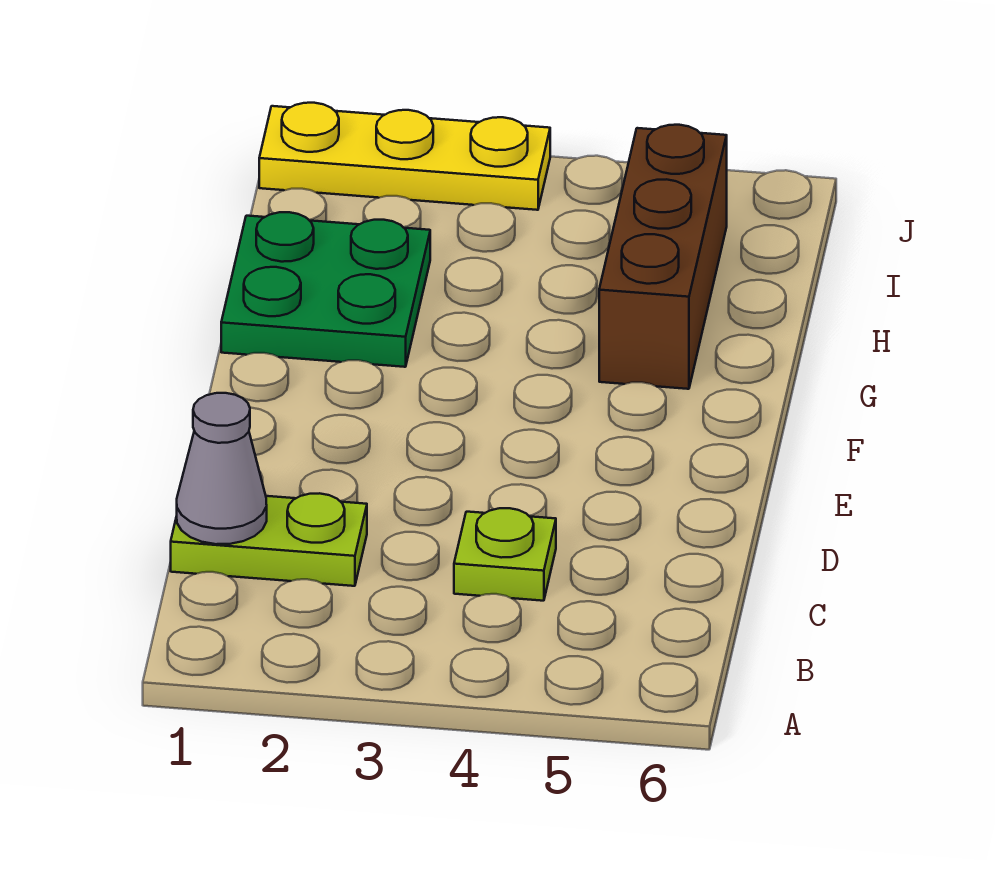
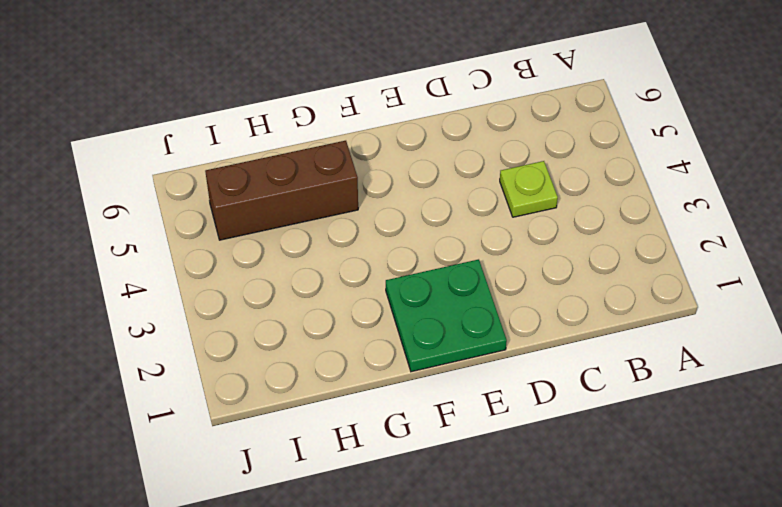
green 2x2 plate [386,259,507,372] -> green 2x2 plate moved to [221,212,430,367]
none -> lime 1x2 plate [171,493,367,586]
none -> yellow 1x3 plate [259,103,550,210]

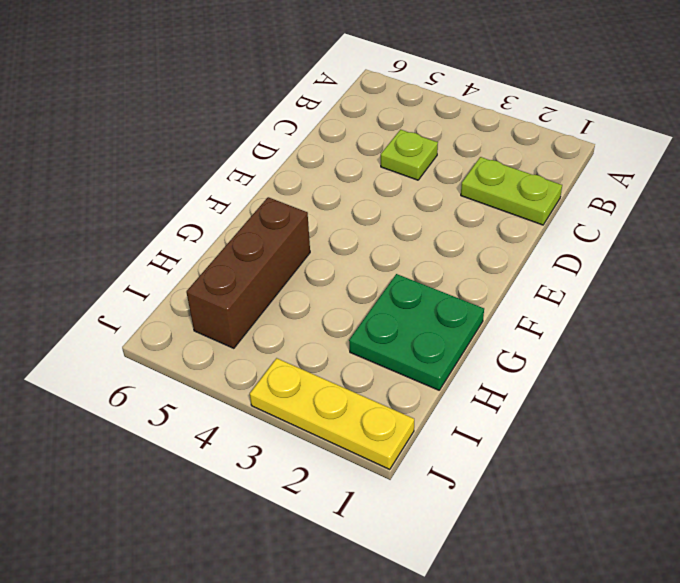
none -> grey 1x1 cone [177,393,267,544]

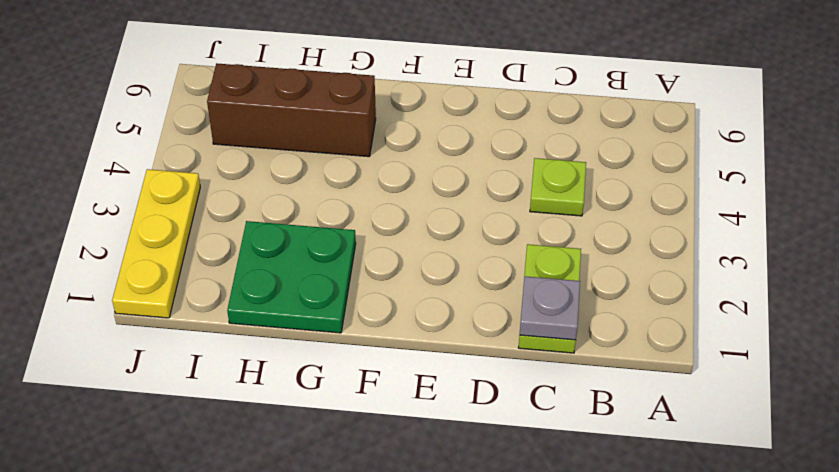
grey 1x1 plate [520,276,580,340] -> grey 1x1 cone [177,393,267,544]

